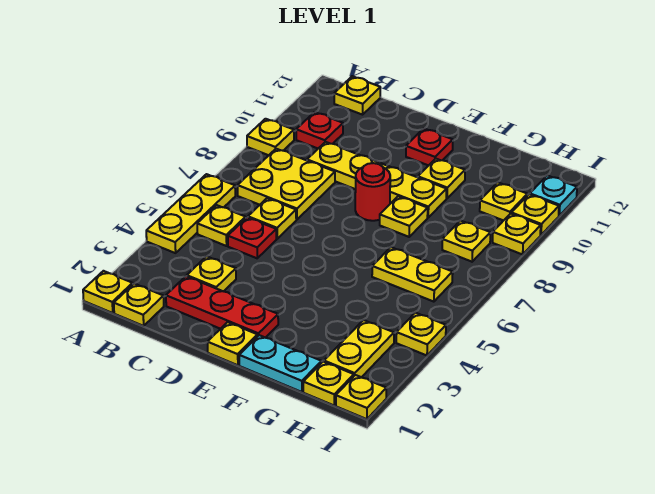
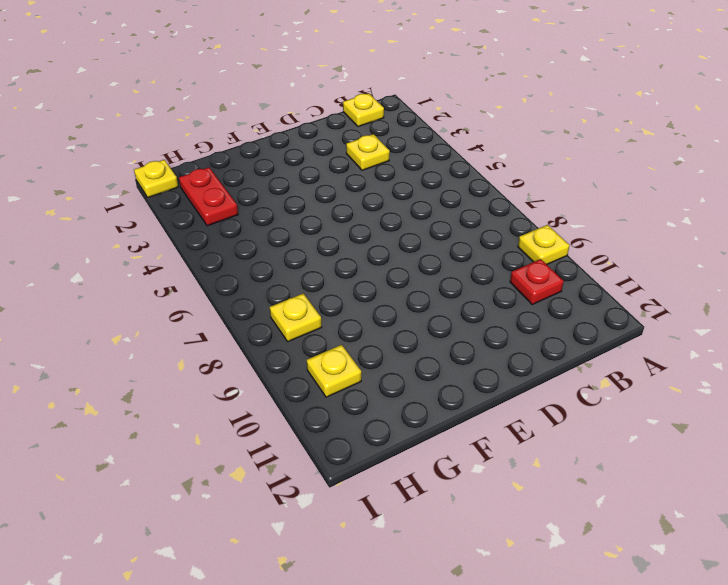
red 1x2 plate [179,167,238,226] -> yellow 1x2 plate [324,320,394,377]
none -> yellow 1x1 plate [83,271,133,313]
none -> yellow 1x3 plate [146,174,235,253]
none -> yellow 1x1 plate [197,205,246,246]

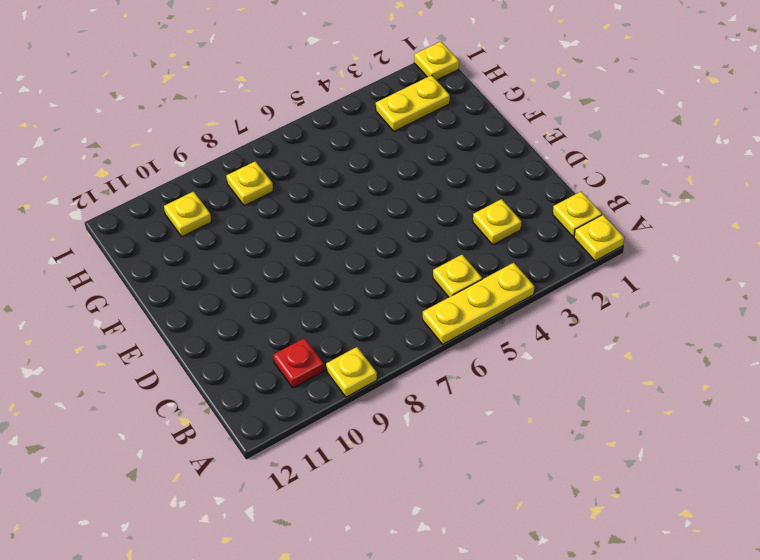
none -> yellow 2x2 plate [238,149,335,219]
none -> yellow 1x1 plate [334,76,380,115]
none -> red 1x3 plate [166,276,278,338]

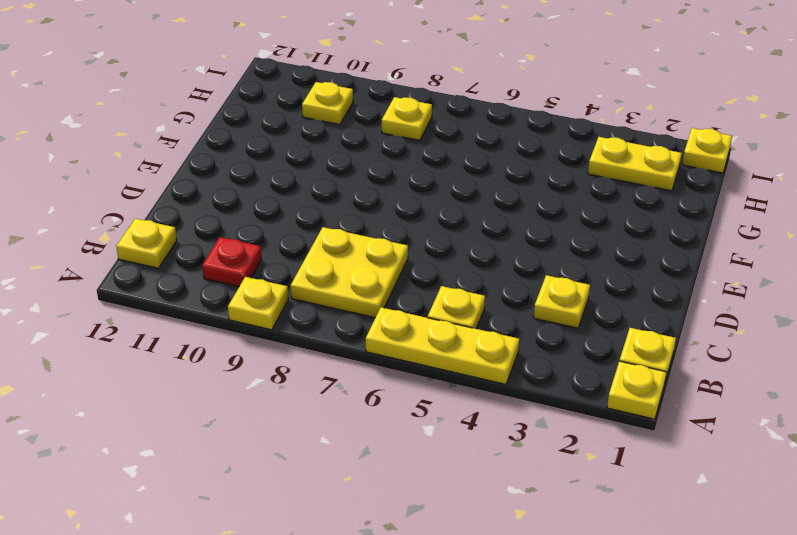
none -> red 1x3 plate [166,276,278,338]
none -> red 1x1 plate [228,217,276,258]
none -> yellow 1x1 plate [248,198,296,239]

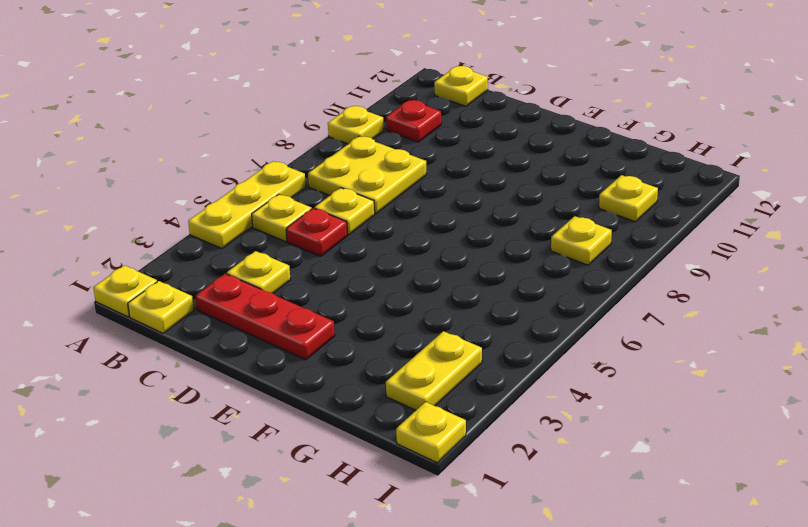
none -> yellow 1x4 plate [307,142,446,217]
none -> yellow 1x1 plate [208,322,258,365]
none -> red 1x1 round brick [355,163,390,221]

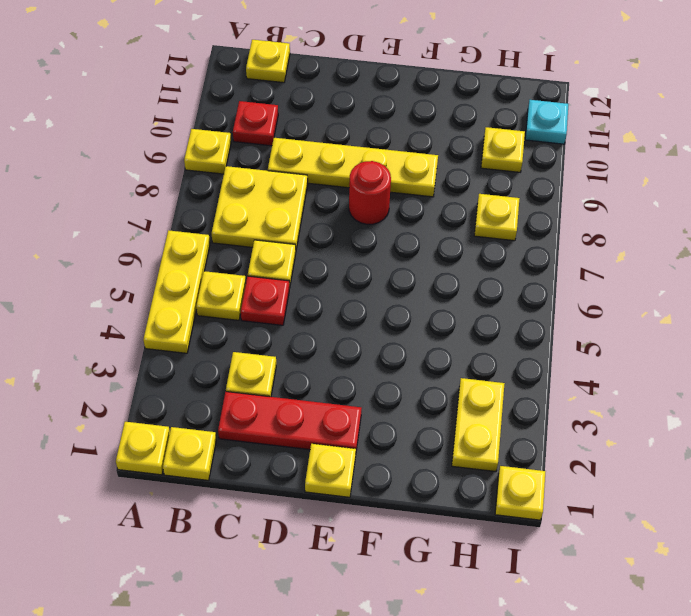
none -> red 1x1 plate [406,128,453,166]
none -> cyan 1x2 plate [239,335,321,392]
none -> yellow 1x1 plate [380,196,428,237]

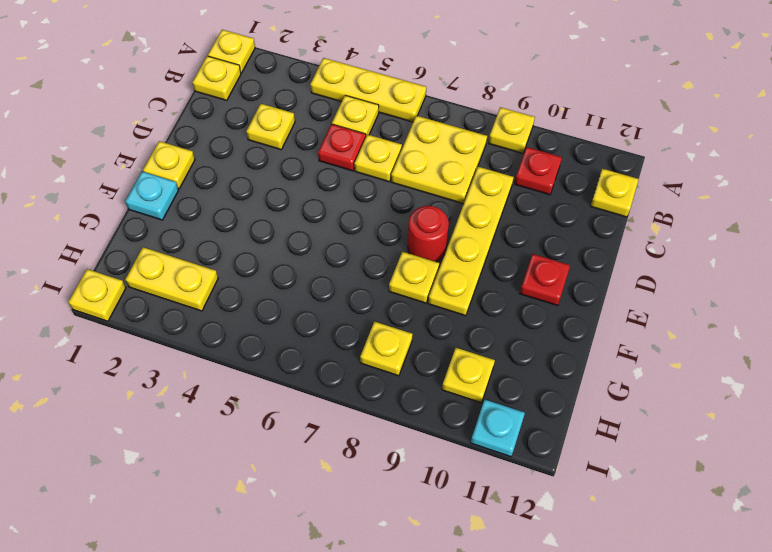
cyan 1x1 plate [125,172,179,220] -> cyan 1x2 plate [239,335,321,392]
none -> red 1x3 plate [166,276,278,338]
none -> yellow 1x1 plate [418,159,465,198]
none -> yellow 1x2 plate [372,247,453,302]

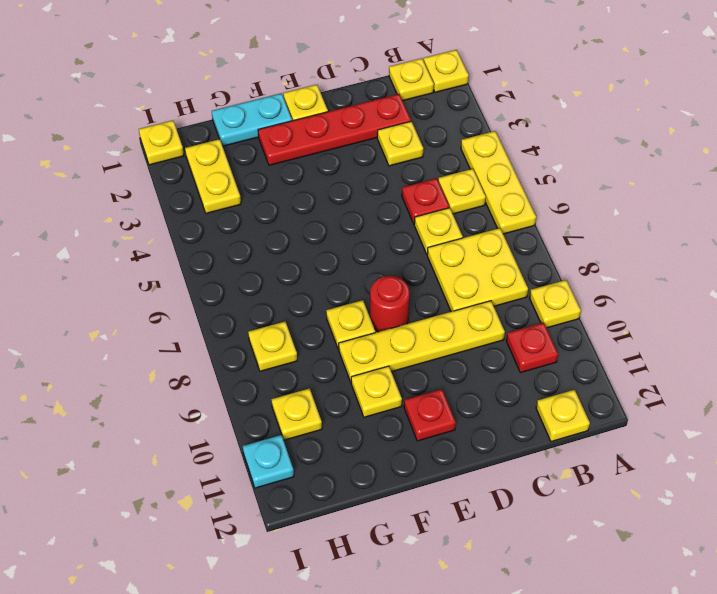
red 1x4 plate [258,94,411,165] -> red 1x3 plate [166,276,278,338]
none -> yellow 1x2 plate [372,247,453,302]
none -> yellow 1x1 plate [303,362,354,405]
none -> yellow 1x1 plate [396,313,446,355]

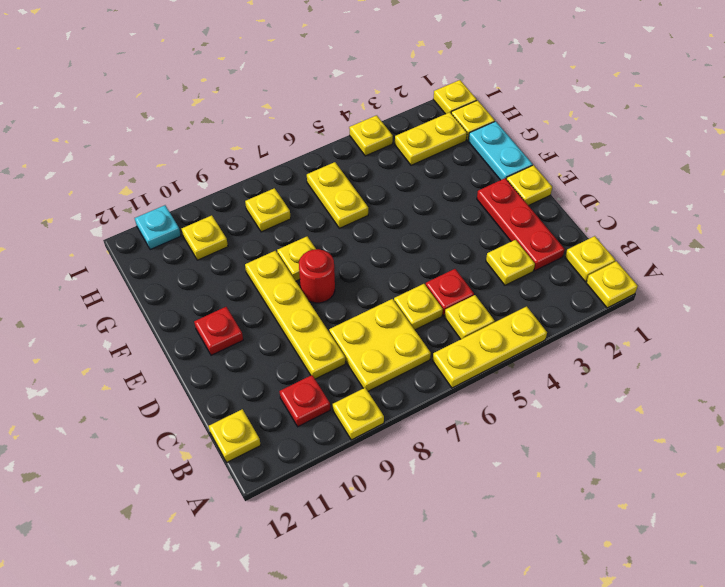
none -> yellow 1x1 plate [418,159,465,198]
none -> yellow 1x1 plate [493,214,541,254]
none -> yellow 1x1 plate [511,194,559,235]

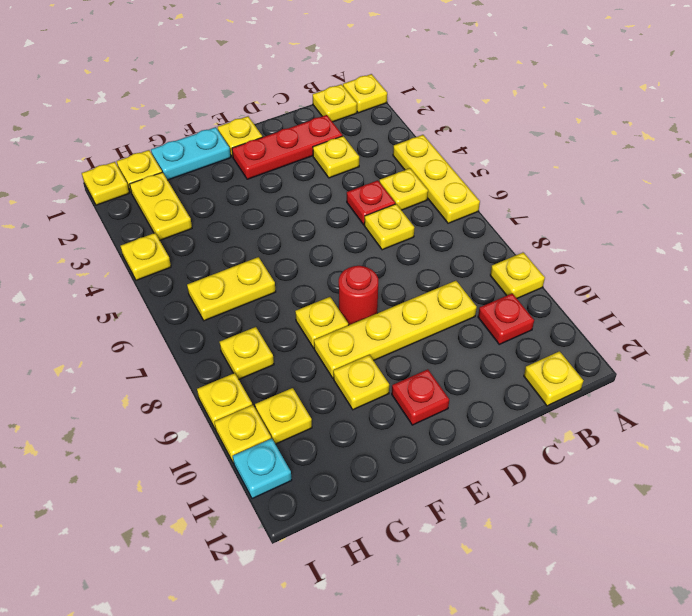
none -> yellow 2x2 plate [238,149,335,219]

